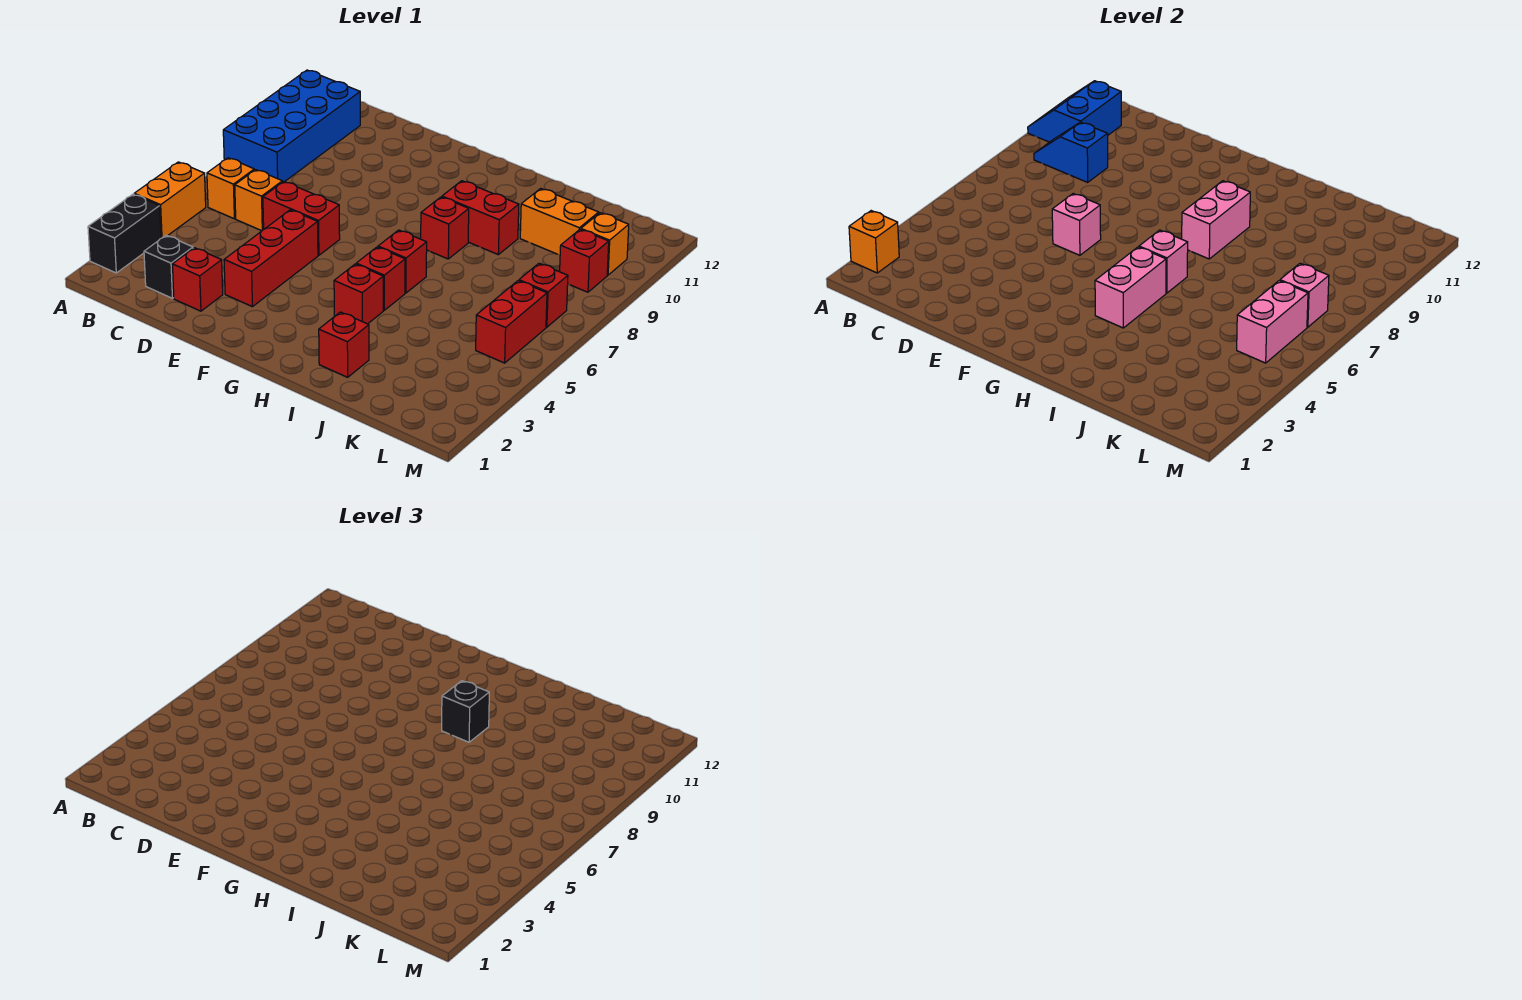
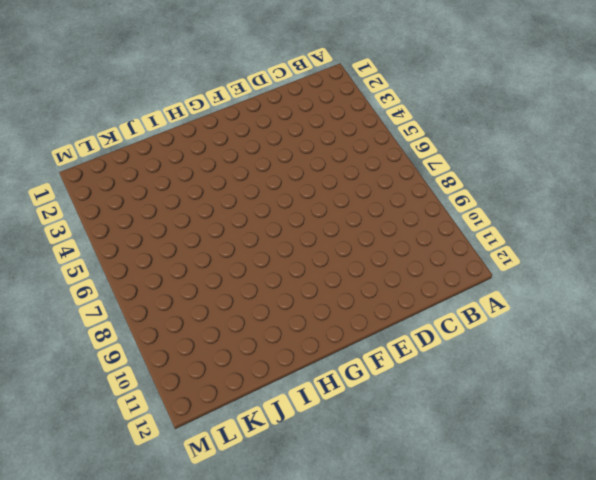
none -> black 1x2 brick [88,194,161,273]
none -> orange 1x2 brick [134,162,206,238]
none -> blue 2x4 brick [223,70,360,182]
none -> orange 1x1 brick [207,158,254,219]

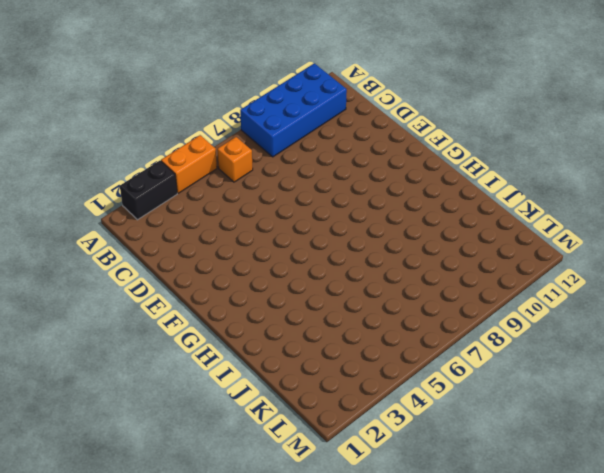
none -> black 1x1 brick [144,235,193,298]
none -> orange 1x1 brick [235,170,282,231]
none -> red 1x1 brick [172,248,223,311]
none -> red 1x2 brick [263,182,340,255]

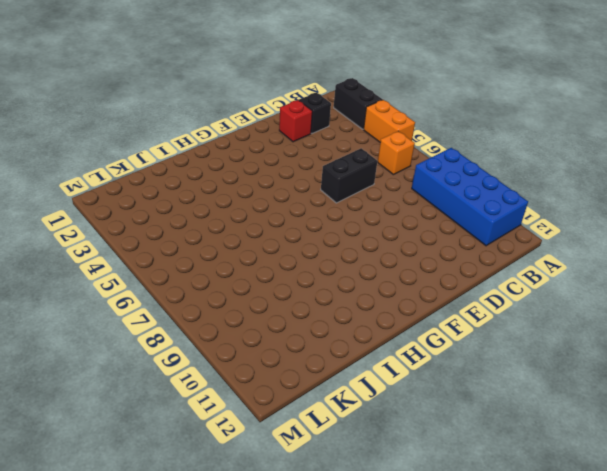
black 1x2 brick [321,148,377,203] -> red 1x2 brick [263,182,340,255]
none -> orange 1x1 brick [235,170,282,231]
none -> red 1x3 brick [224,210,318,307]
none -> red 1x1 brick [334,264,383,324]
none -> red 1x1 brick [356,247,405,310]

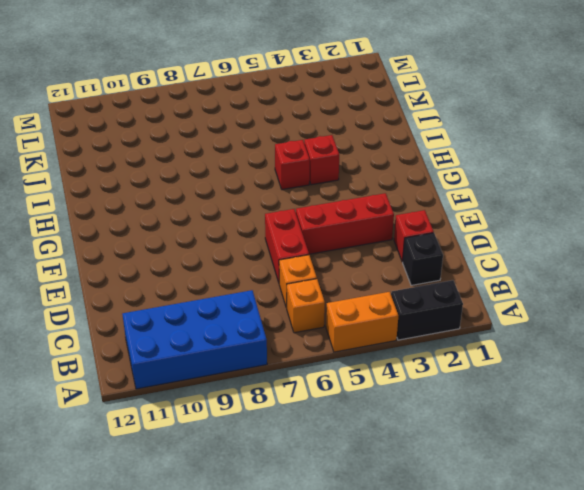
none -> red 1x1 brick [378,230,427,293]
none -> red 1x1 brick [421,197,469,259]
none -> red 1x2 brick [442,181,519,255]
none -> red 1x1 brick [319,312,369,377]

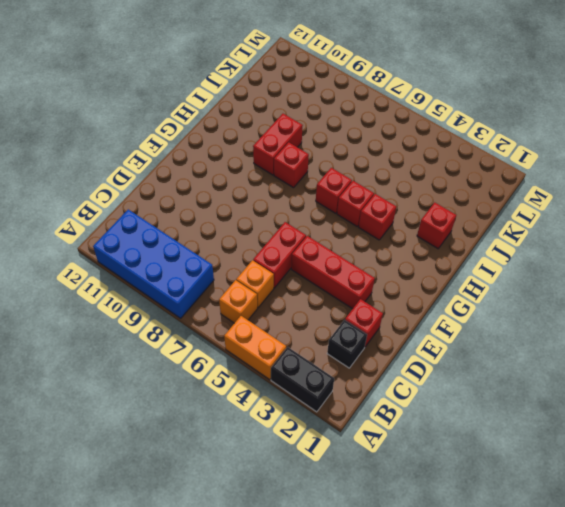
none -> orange 1x2 brick [520,188,599,255]
none -> red 1x2 brick [476,281,547,363]
none -> red 1x1 brick [519,263,568,327]
none -> red 1x1 brick [560,229,609,292]

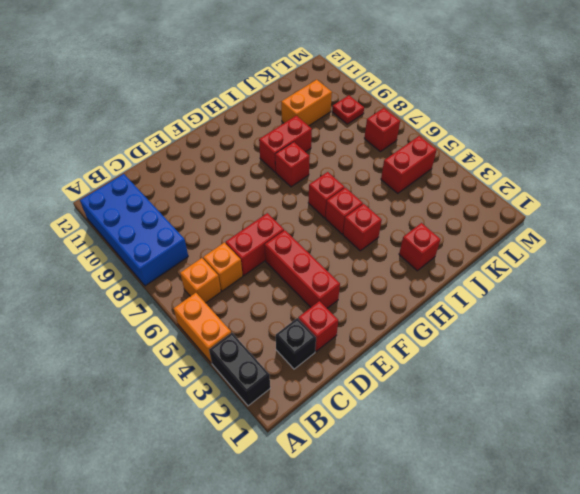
red 1x2 brick [381,136,437,194] -> red 1x2 brick turned to [476,281,547,363]
red 1x1 plate [332,95,364,124] -> red 1x1 brick [560,229,609,292]
none -> orange 1x1 brick [581,213,629,275]
none -> orange 1x1 brick [849,211,899,273]
none -> blue 2x2 slope [1028,81,1121,142]
none -> blue 1x2 slope [1034,122,1108,182]

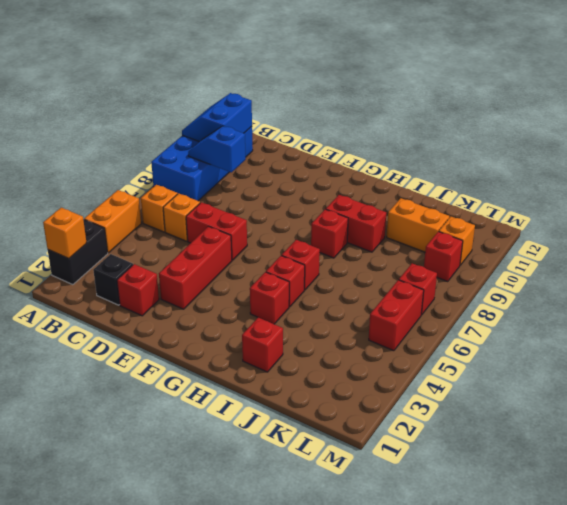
none -> pink 1x1 brick [1052,194,1101,255]
none -> pink 1x2 brick [1095,247,1166,328]
none -> pink 1x1 brick [1139,230,1188,293]
none -> pink 1x2 brick [1182,181,1250,259]

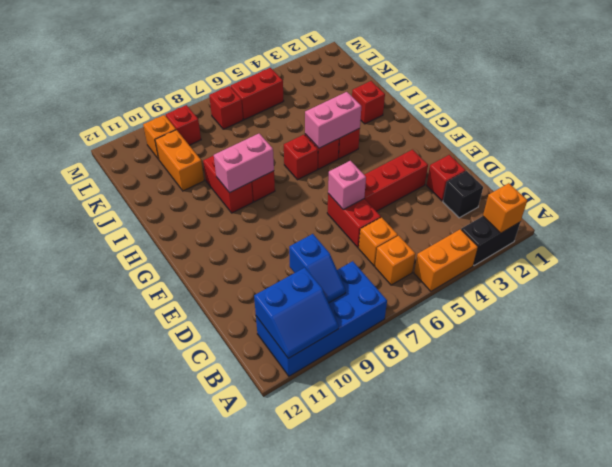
none -> pink 1x1 brick [1139,230,1188,293]
none -> pink 1x2 brick [1237,281,1308,363]
none -> pink 1x1 brick [1280,263,1329,327]
none -> black 1x1 brick [442,681,489,742]

